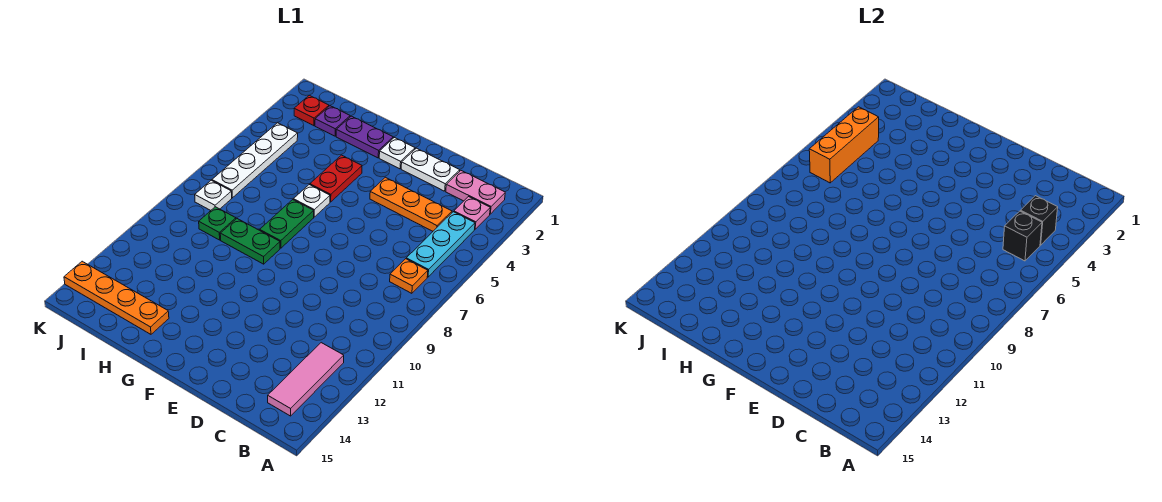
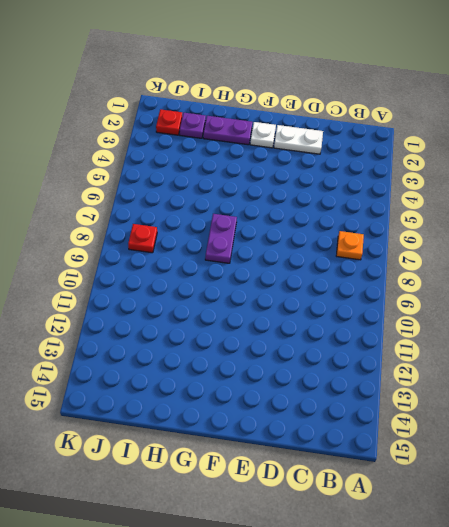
purple 1x2 plate [205,214,237,263] -> green 1x2 plate [260,200,314,248]
red 1x1 plate [128,224,157,253] -> white 1x1 plate [195,180,232,210]
none -> pink 1x2 plate [446,171,505,214]
none -> pink 1x1 plate [454,197,490,229]
none -> cyan 1x3 plate [406,212,475,277]

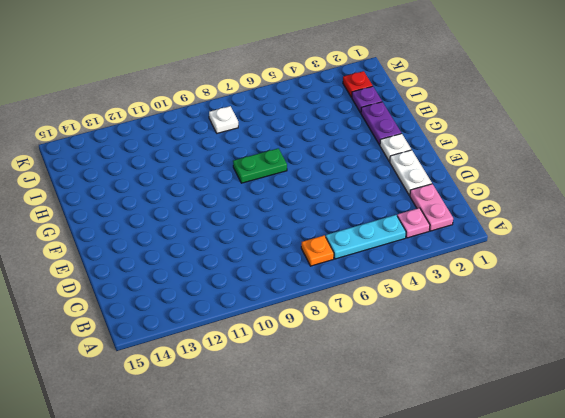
none -> pink 1x3 tile [268,343,344,416]
none -> orange 1x3 plate [370,177,452,231]
none -> red 1x2 plate [310,155,362,202]

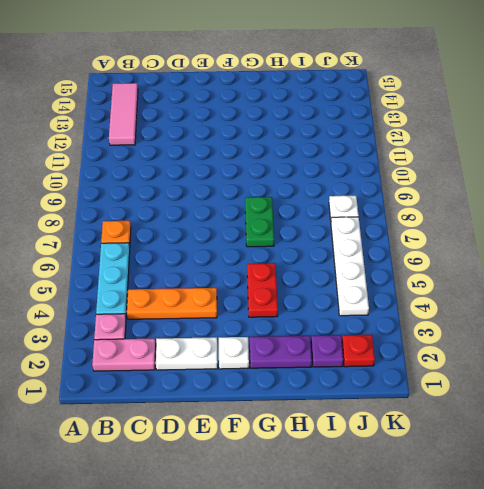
none -> white 1x1 plate [293,185,330,217]
none -> green 1x2 plate [220,219,280,264]
none -> orange 1x4 plate [64,261,169,334]

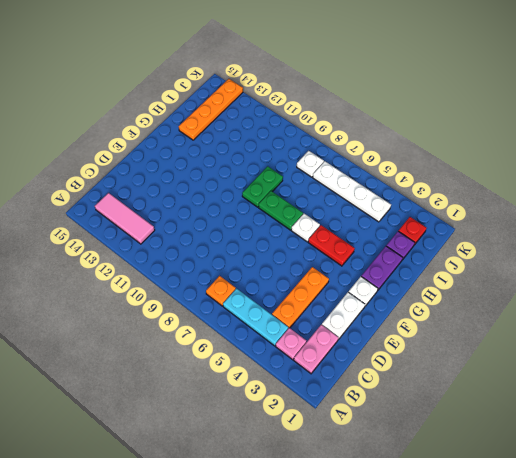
none -> green 1x1 plate [199,207,236,240]
none -> black 1x1 brick [1020,196,1058,245]
none -> black 1x1 brick [1003,211,1042,261]

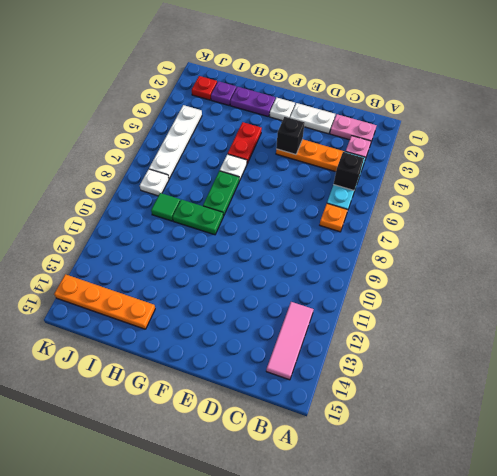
black 1x1 brick [276,117,305,155] -> black 1x1 brick moved to [1020,196,1058,245]
green 1x1 tile [151,193,180,221] -> green 1x1 plate [199,207,236,240]
none -> orange 1x3 brick [809,107,879,183]

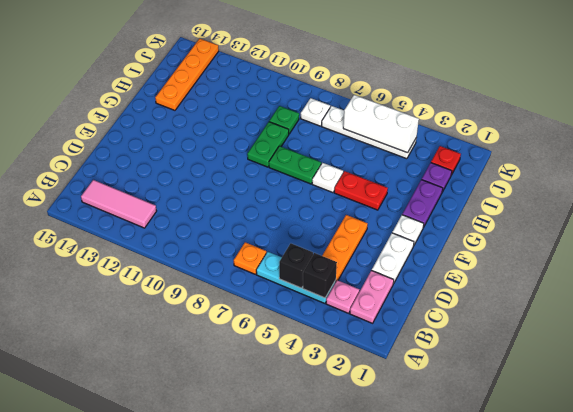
white 1x3 brick [343,95,419,153] -> orange 1x3 brick [809,107,879,183]

